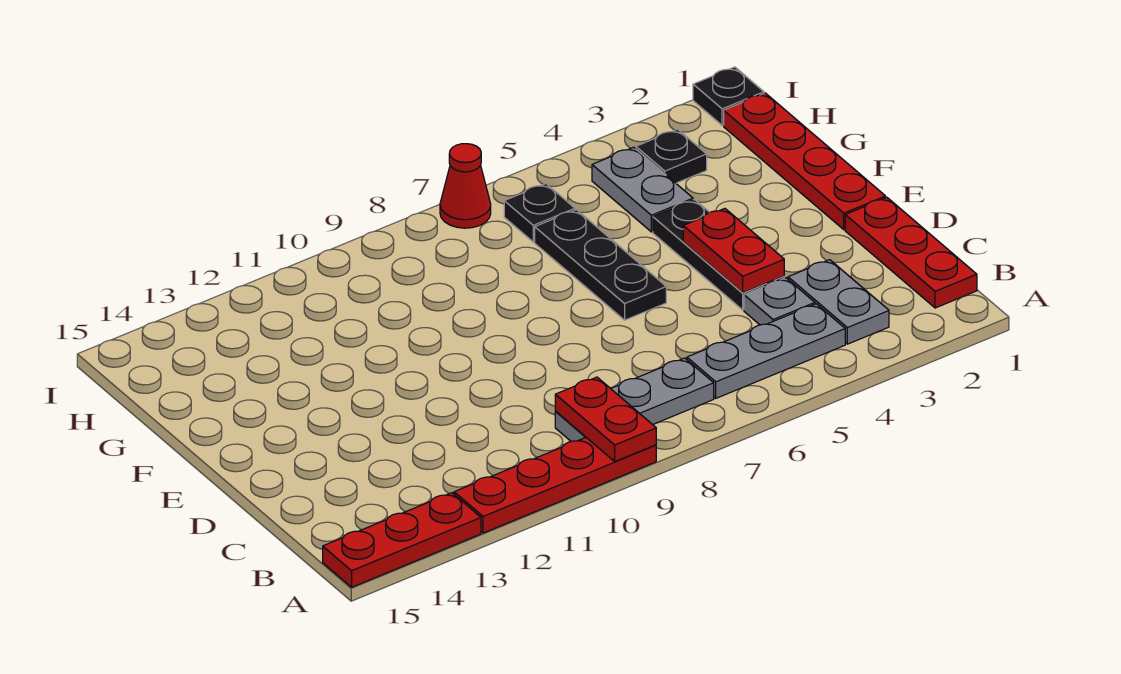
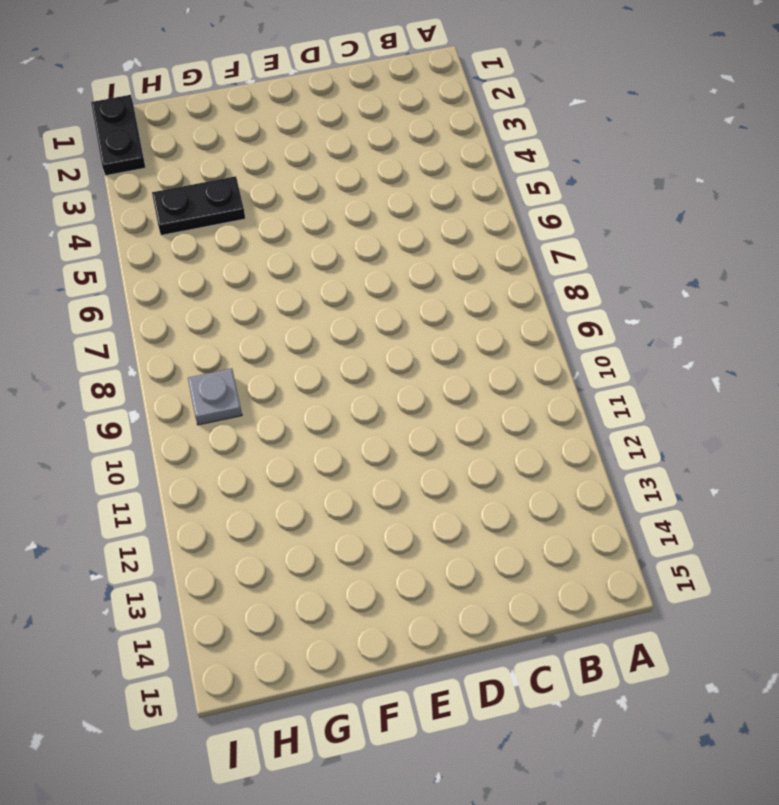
black 1x2 plate [152,176,245,235] -> grey 1x2 plate [592,147,693,232]
grey 1x1 plate [188,368,242,425] -> grey 1x1 plate moved to [744,278,815,325]
black 1x2 plate [91,95,146,176] -> black 1x1 plate [693,67,764,125]
none -> red 1x4 plate [454,438,656,533]
none -> red 1x3 plate [323,493,481,587]
none -> red 1x3 plate [845,198,977,308]

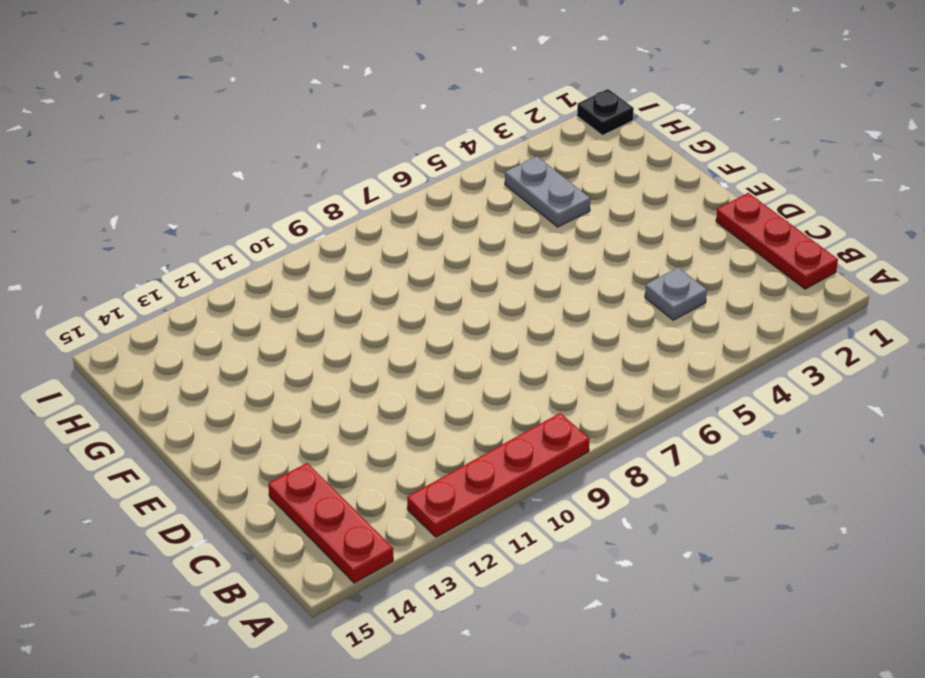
red 1x3 plate [268,463,393,583] -> red 1x3 plate turned to [323,493,481,587]
none -> grey 1x2 plate [788,260,889,344]
none -> grey 1x3 plate [687,304,845,398]
none -> grey 1x3 plate [555,358,714,441]

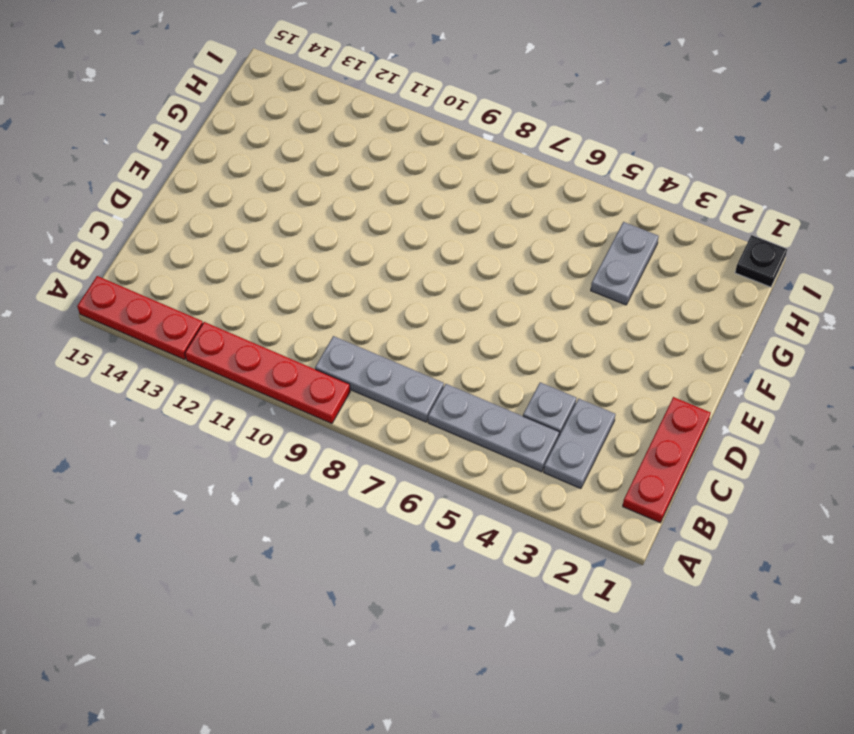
none -> black 1x3 plate [653,200,784,310]
none -> red 1x4 plate [724,93,886,230]
none -> black 1x3 plate [535,210,666,320]

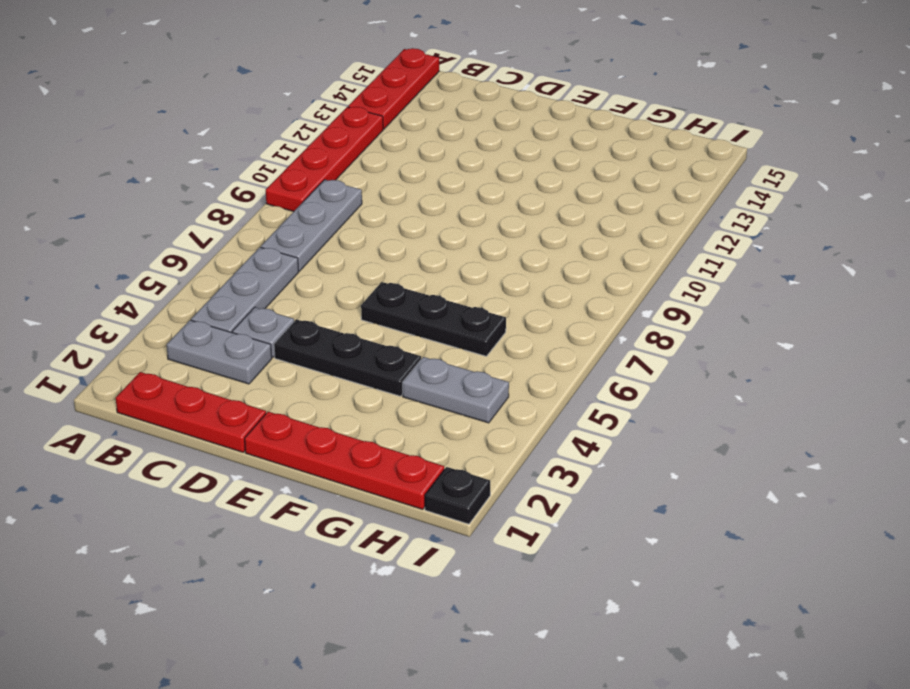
none -> black 1x1 plate [636,129,707,183]
none -> black 1x1 plate [504,184,575,242]
none -> red 1x1 cone [440,144,491,228]

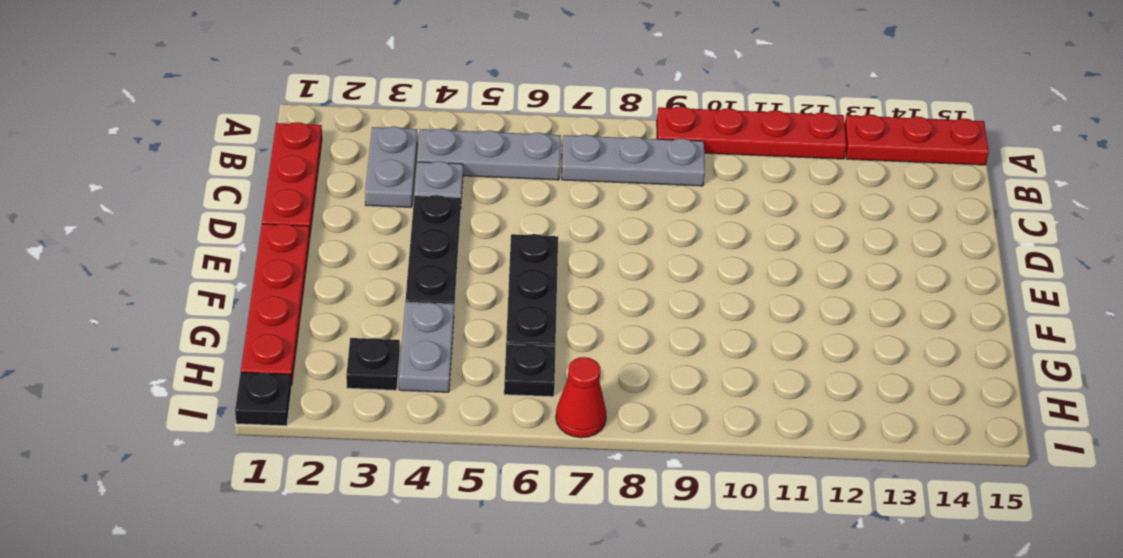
none -> red 1x2 plate [555,377,656,461]
none -> red 1x2 plate [683,209,784,293]

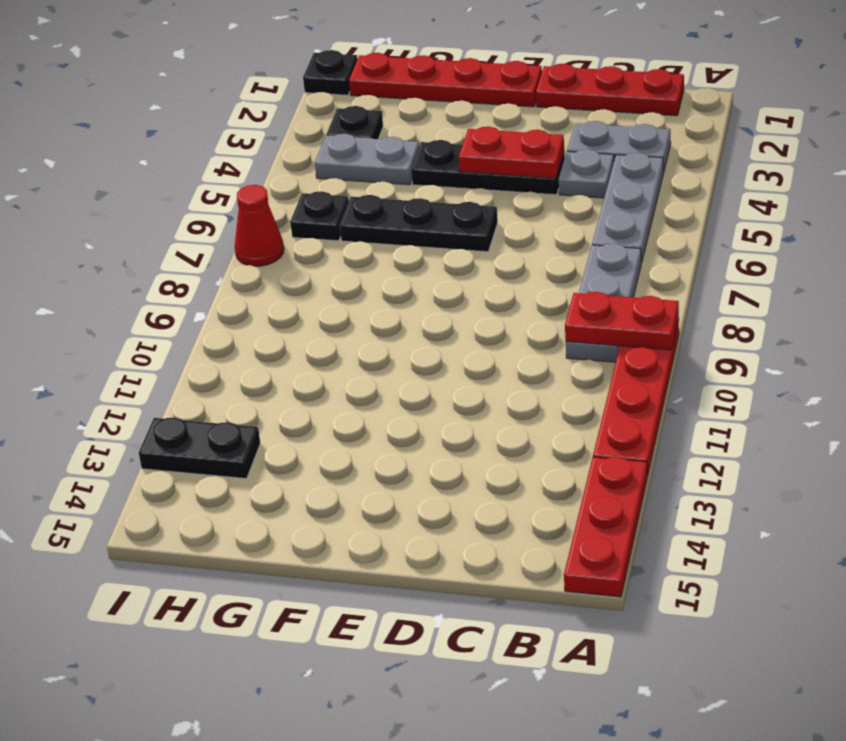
black 1x2 plate [139,417,260,479] -> none

